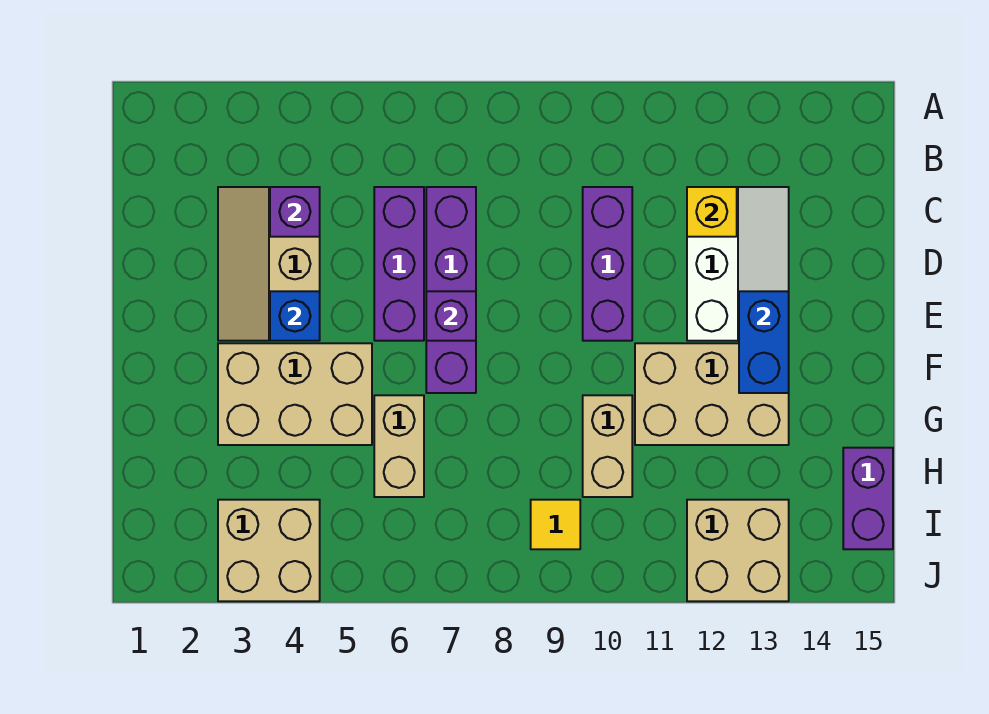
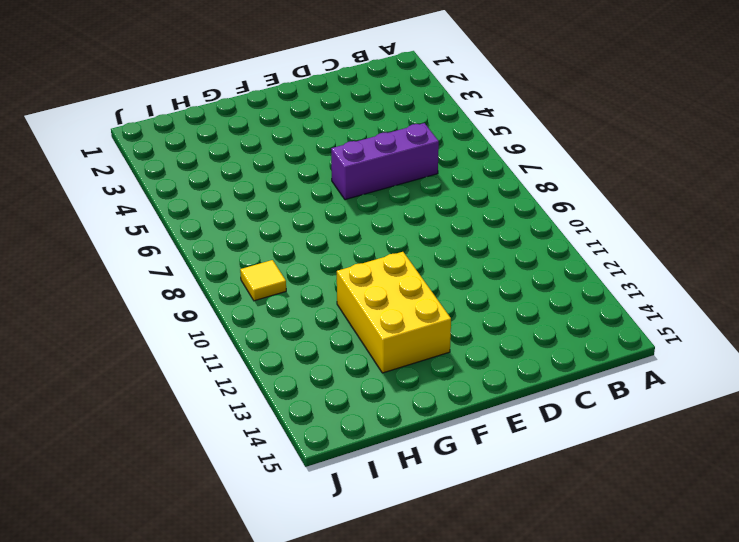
yellow 2x3 brick [337,252,451,373] -> tan 2x3 brick [635,343,789,445]
none -> tan 2x3 slope [218,187,320,341]
none -> purple 1x4 brick [426,187,476,393]
none -> purple 1x3 brick [583,187,632,341]

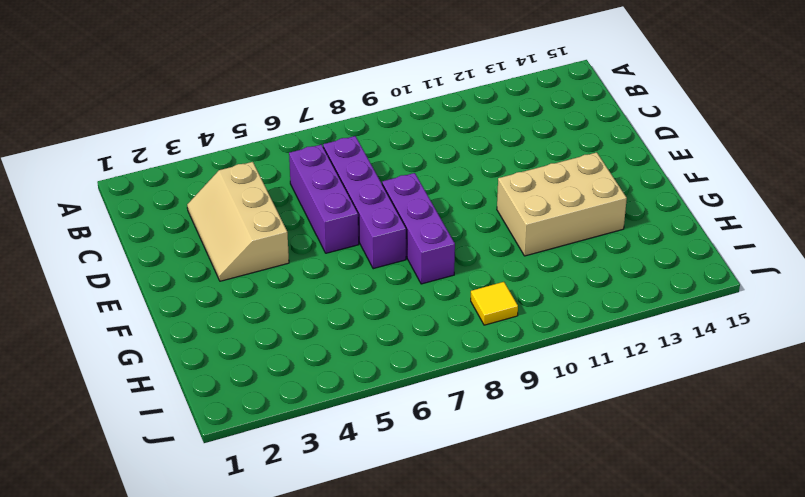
purple 1x3 brick [382,173,455,284] -> purple 1x3 brick moved to [583,187,632,341]
none -> white 2x3 slope [687,187,789,341]
none -> tan 2x3 brick [218,343,372,445]
none -> tan 1x2 brick [374,395,424,497]

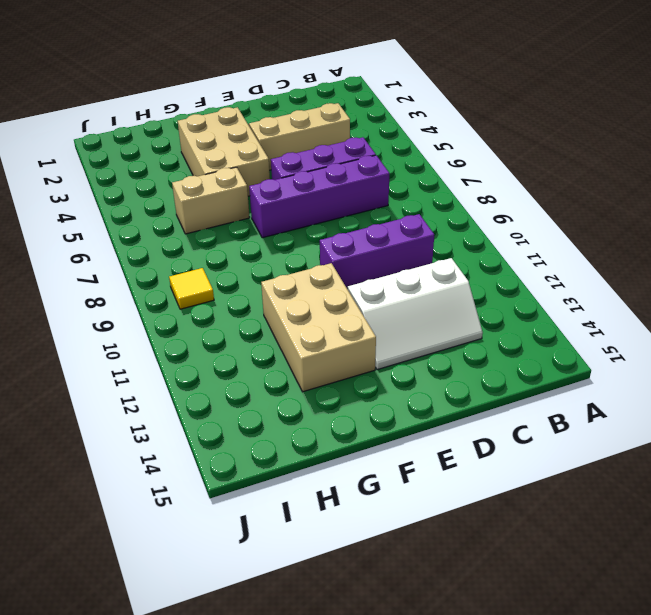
none -> tan 1x2 brick [583,395,632,497]
none -> purple 1x2 brick [843,448,893,549]
none -> tan 2x2 brick [218,500,320,601]

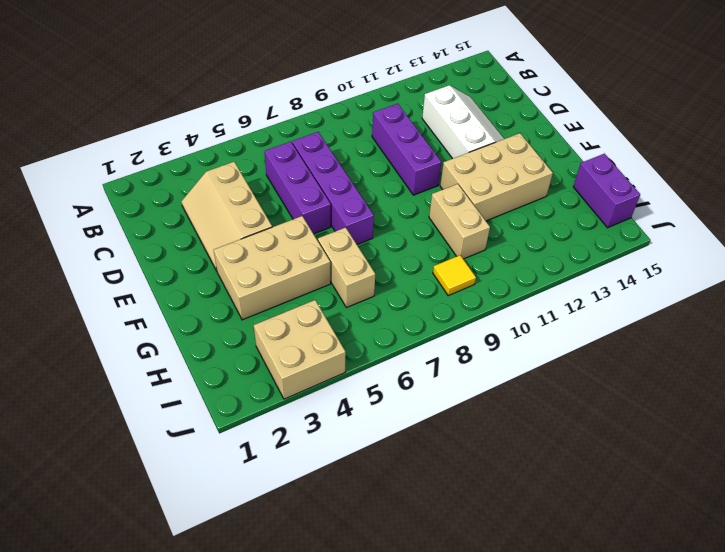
none -> tan 2x2 brick [687,500,789,601]
none -> purple 1x1 brick [270,187,320,237]
none -> yellow 1x1 brick [687,187,737,237]

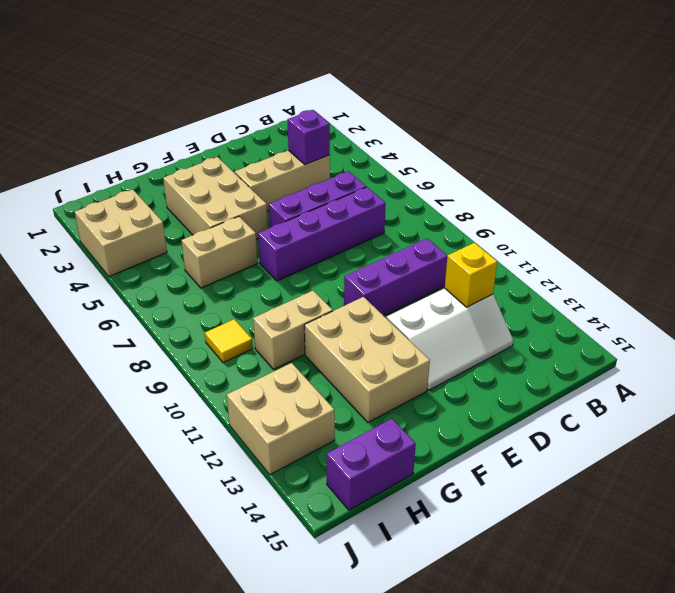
none -> blue 1x1 brick [270,291,320,341]
none -> purple 1x1 brick [426,291,476,341]
none -> blue 1x2 brick [739,291,789,393]

